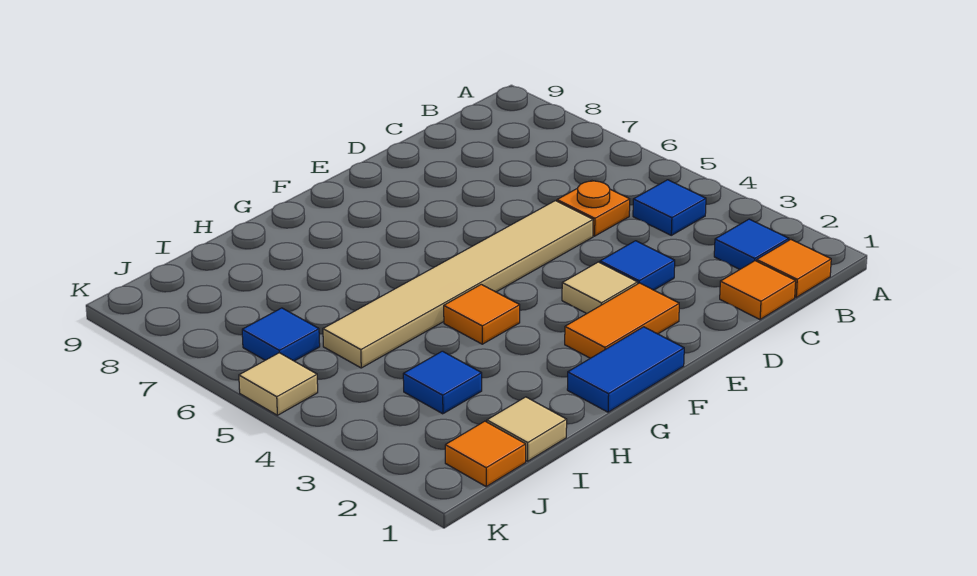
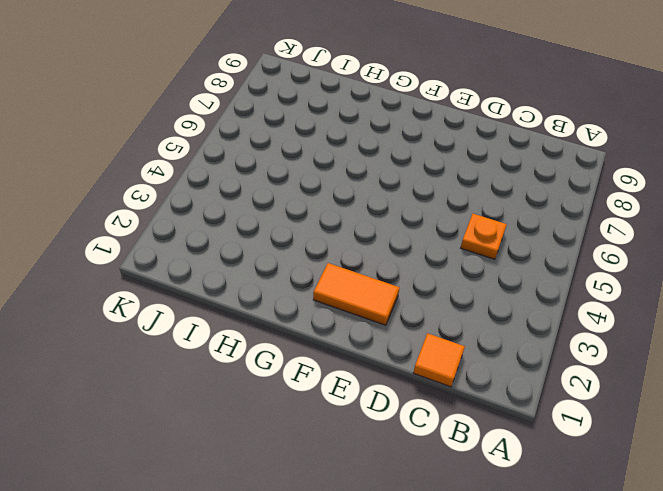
none -> orange 1x1 tile [757,240,831,297]
none -> blue 1x1 tile [714,219,789,270]
none -> blue 1x1 tile [633,180,706,235]

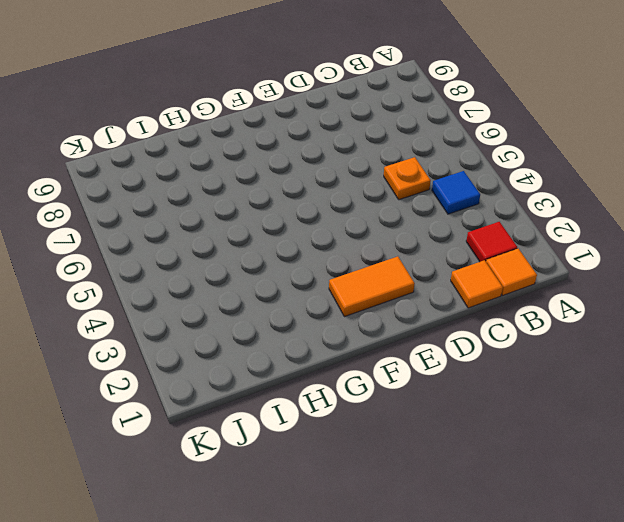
red 1x1 tile [466,222,517,262] -> blue 1x1 tile [714,219,789,270]
none -> blue 1x1 tile [600,241,675,290]
none -> tan 1x6 tile [323,201,593,368]
none -> tan 1x1 tile [562,262,638,314]

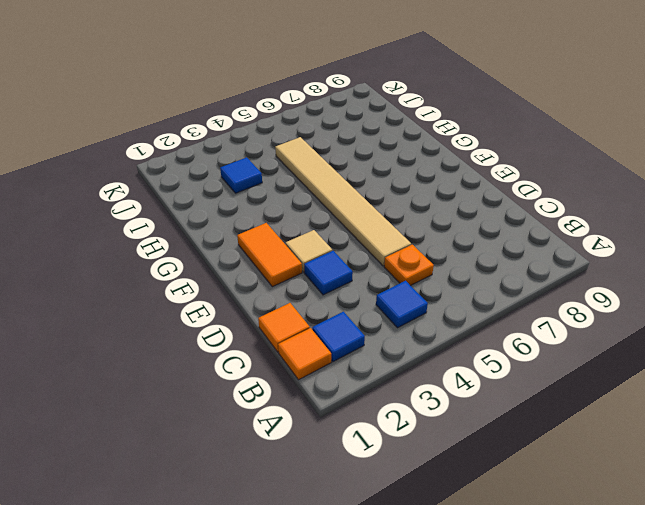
none -> blue 1x2 tile [567,327,684,412]
none -> orange 1x1 tile [444,284,520,344]
none -> tan 1x1 tile [487,397,567,461]

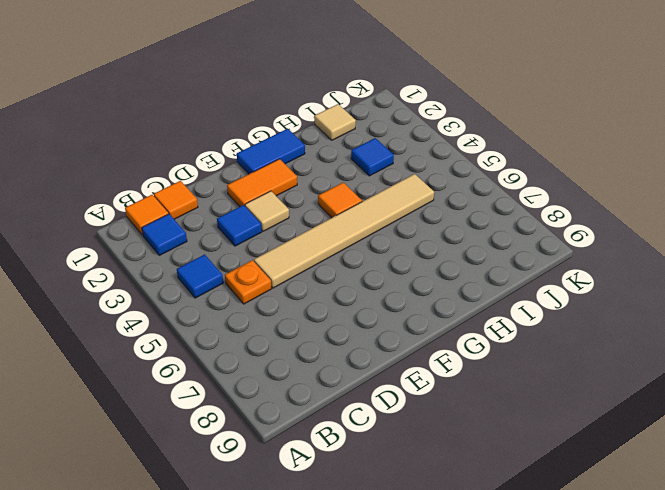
none -> orange 1x1 tile [445,421,526,486]
none -> blue 1x1 tile [242,308,320,361]
none -> tan 1x1 tile [239,353,318,415]

